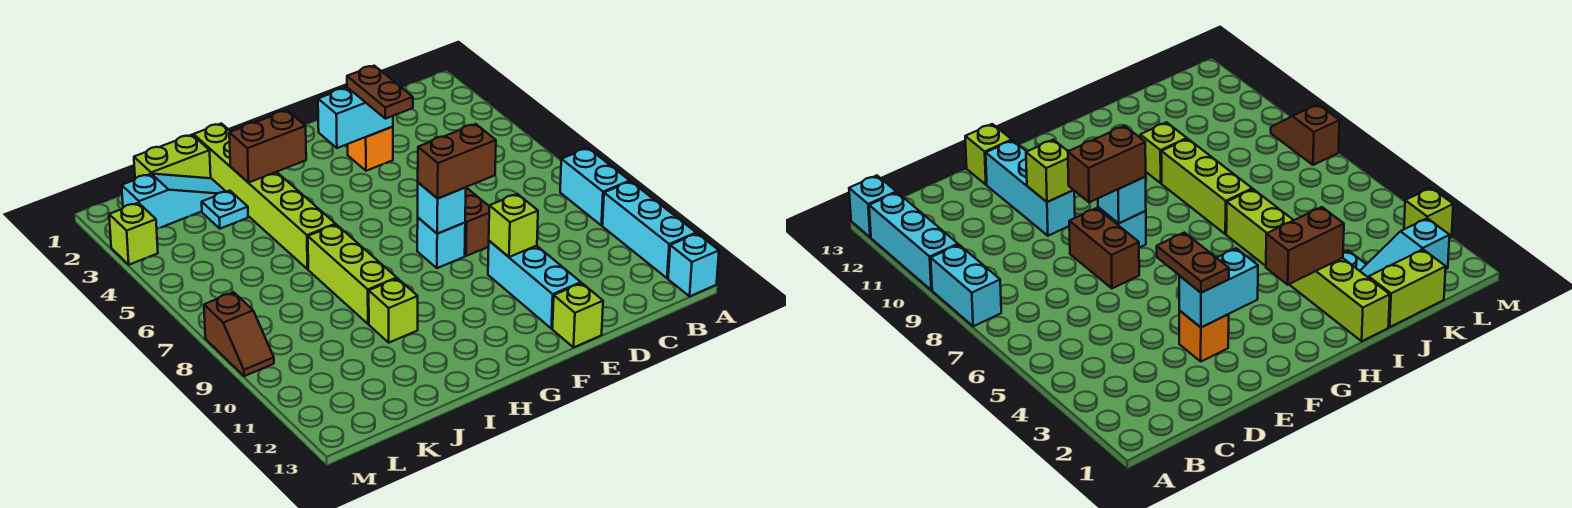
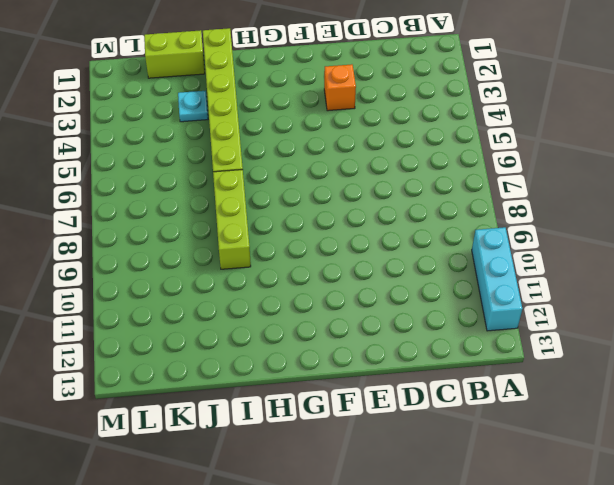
none -> cyan 1x2 brick [560,148,630,226]
none -> cyan 1x1 brick [668,234,719,296]
none -> brown 1x2 brick [465,187,489,256]

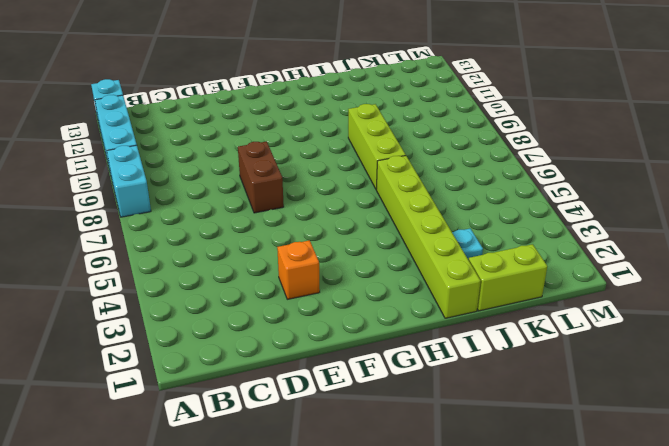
none -> cyan 1x3 brick [488,241,581,329]
none -> lime 1x1 brick [552,283,603,347]
none -> cyan 1x1 brick [417,218,465,268]

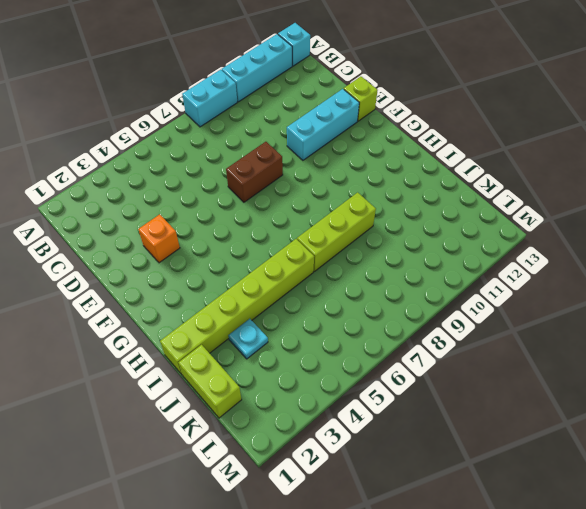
none -> cyan 1x1 brick [417,218,465,268]
none -> lime 1x1 brick [369,278,418,343]
none -> cyan 1x3 slope [122,174,226,229]

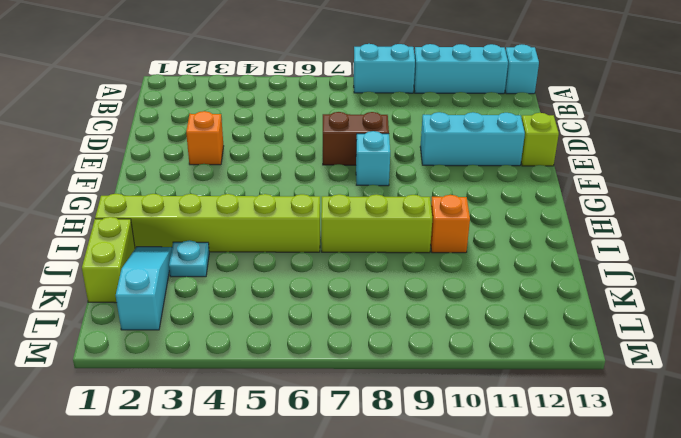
orange 1x1 brick [431,195,470,253] -> lime 1x1 brick [369,278,418,343]
none -> lime 1x1 brick [109,203,158,265]
none -> brown 1x2 slope [204,292,274,376]
none -> cyan 1x2 brick [318,88,393,148]

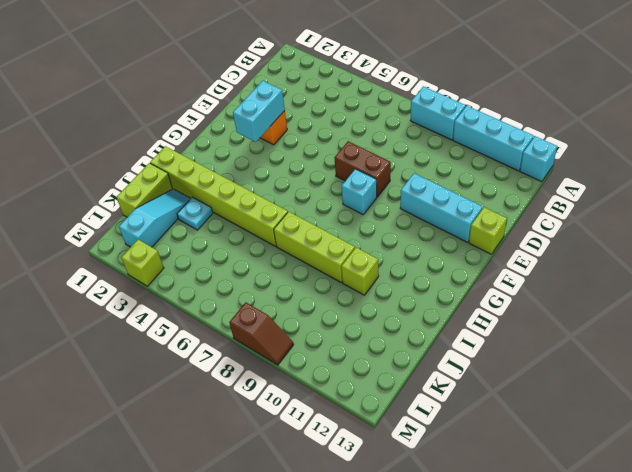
none -> lime 1x1 brick [489,194,538,257]
none -> cyan 1x1 brick [418,183,466,234]
none -> brown 1x2 brick [229,110,306,183]

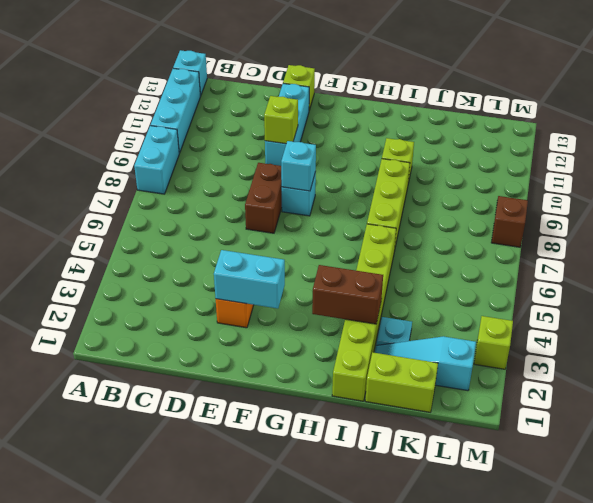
none -> brown 1x2 plate [347,66,413,119]
none -> brown 1x2 brick [418,124,496,198]

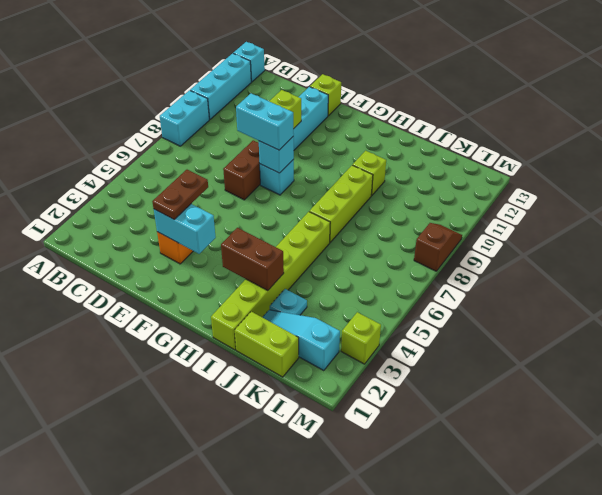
cyan 1x2 brick [236,93,294,150] -> brown 1x2 brick [418,124,496,198]

